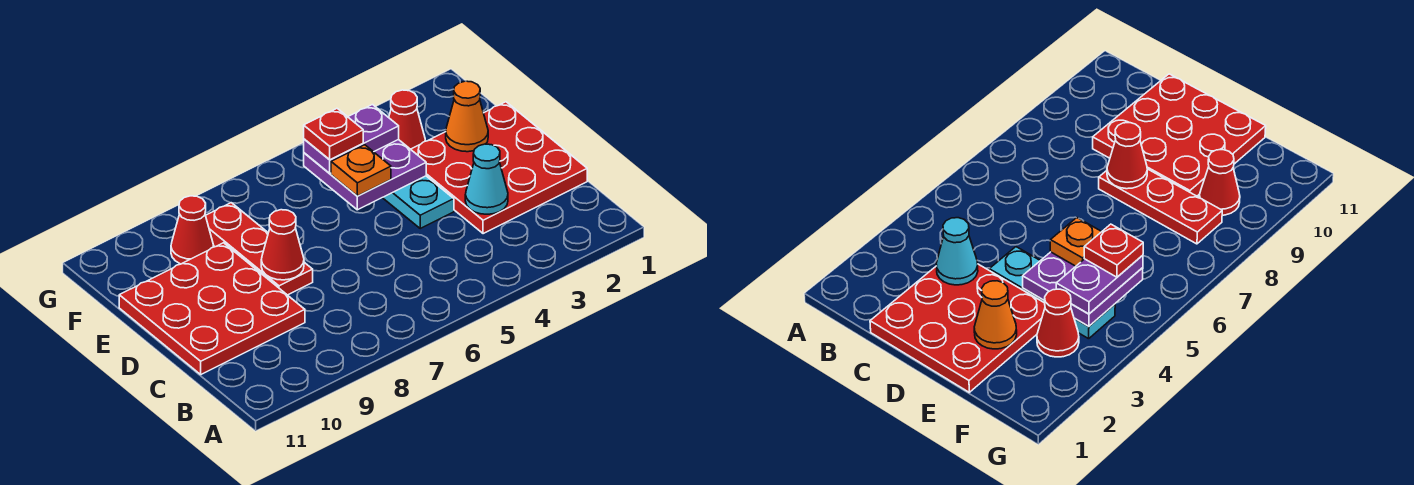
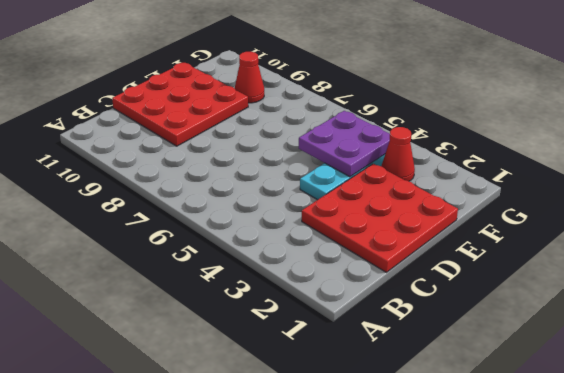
none -> red 1x3 plate [206,203,313,295]
none -> cyan 1x1 cone [465,144,508,214]
none -> red 1x1 cone [261,210,304,280]

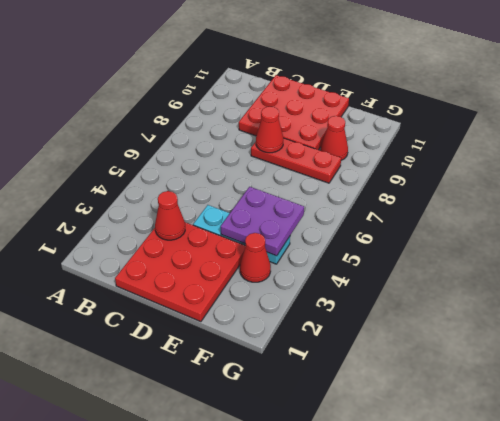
red 1x1 cone [155,191,185,240] -> cyan 1x1 cone [465,144,508,214]
none -> orange 1x1 cone [446,81,488,152]
none -> orange 1x1 plate [331,145,391,196]
none -> purple 1x2 plate [304,105,399,173]

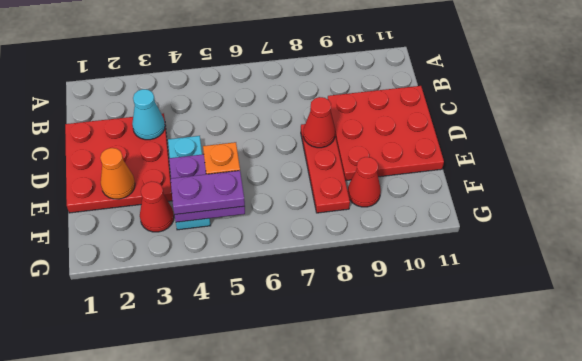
none -> red 1x1 plate [304,109,363,160]

